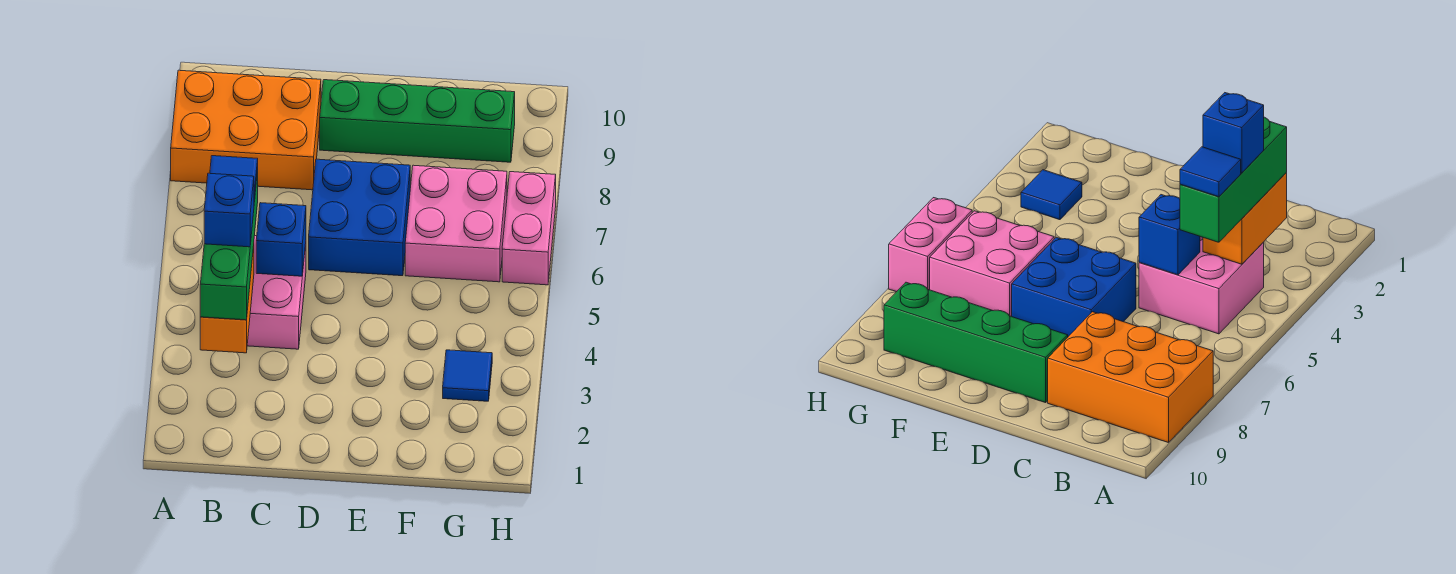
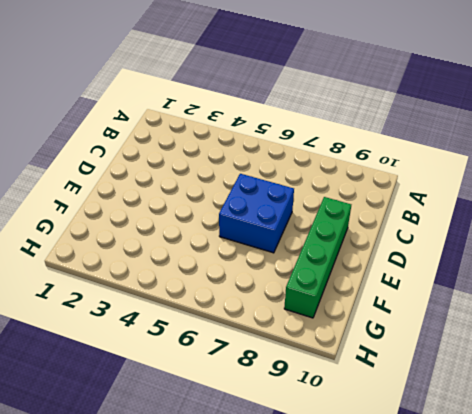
none -> orange 2x3 brick [171,70,321,190]
none -> pink 2x2 brick [247,236,306,349]
none -> pink 2x2 brick [405,165,507,282]

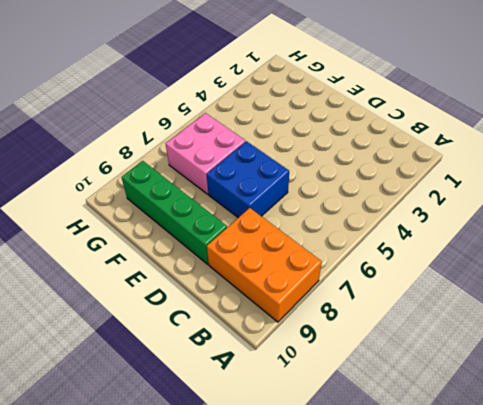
none -> pink 2x2 brick [247,236,306,349]
none -> blue 1x1 tile [443,350,492,401]
none -> pink 1x2 brick [502,172,556,285]

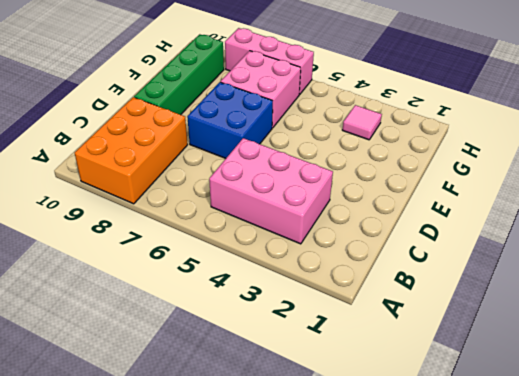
pink 2x3 brick [209,138,333,244] -> pink 2x2 brick [247,236,306,349]
pink 1x1 tile [342,105,382,140] -> blue 1x1 tile [443,350,492,401]
pink 1x3 brick [225,28,314,95] -> pink 1x2 brick [502,172,556,285]
none -> orange 1x2 brick [200,246,254,353]
none -> blue 1x1 brick [256,203,306,276]
none -> green 1x3 brick [200,171,258,320]

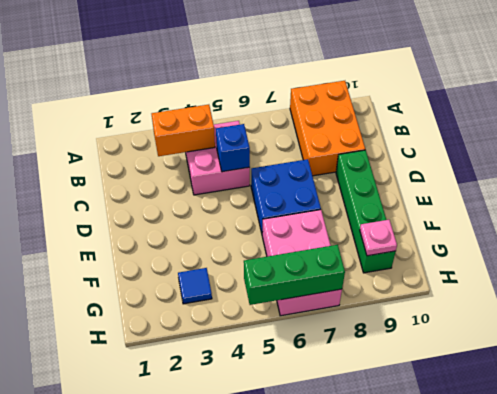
pink 1x1 plate [360,220,397,256] -> none
green 1x3 brick [244,245,345,305] -> green 1x3 brick moved to [200,171,258,320]
none -> blue 1x1 brick [204,173,254,247]
none -> blue 1x1 tile [210,156,258,202]

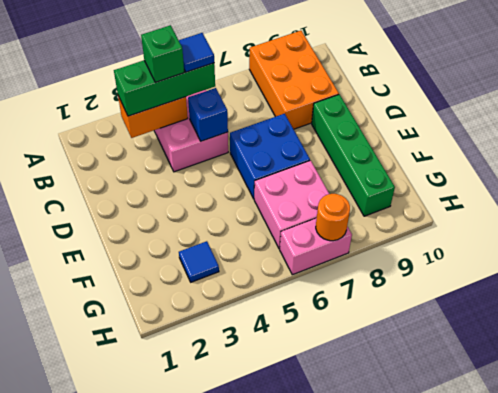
green 1x1 brick [141,25,184,82] -> blue 1x1 brick [204,173,254,247]
orange 1x1 round brick [316,194,350,241] -> none

